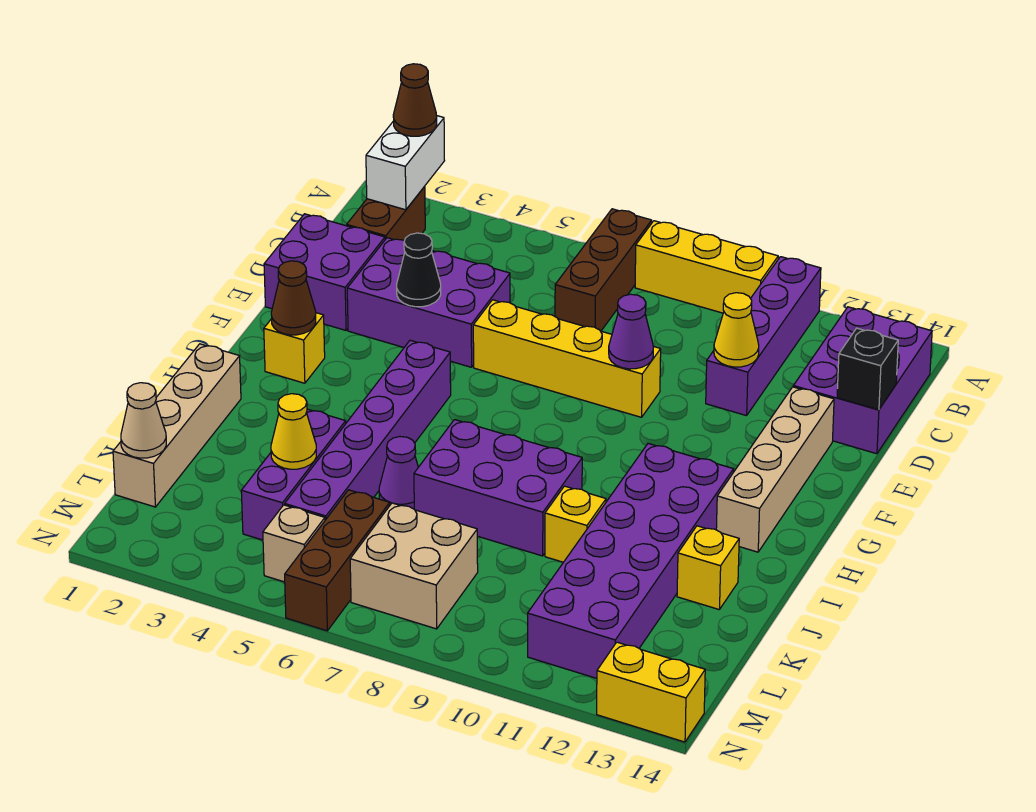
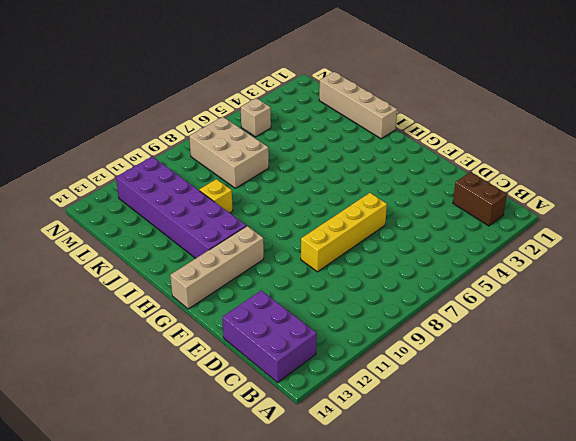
tan 1x4 brick [170,226,264,309] -> tan 1x4 brick turned to [716,387,834,552]
tan 2x3 brick [189,117,269,188] -> tan 2x2 brick [350,503,478,629]
none -> brown 1x3 brick [555,209,652,331]
none -> yellow 1x3 brick [635,221,778,313]
none -> purple 1x4 brick [706,257,821,416]
none -> purple 2x2 brick [264,214,385,330]

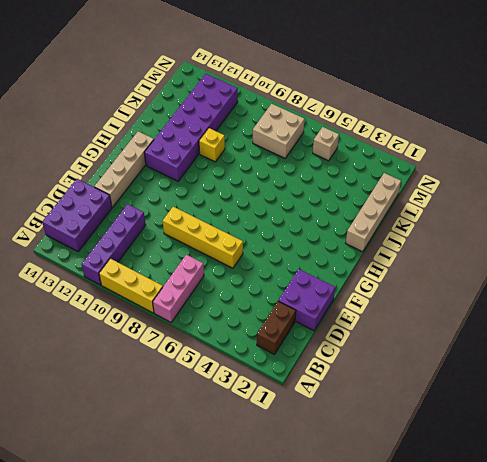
pink 1x3 brick [153,255,204,322] -> brown 1x3 brick [555,209,652,331]
none -> purple 2x3 brick [347,238,510,367]
none -> yellow 1x1 brick [264,313,325,383]
none -> purple 1x6 brick [285,340,451,520]
none -> purple 2x3 brick [414,420,582,556]

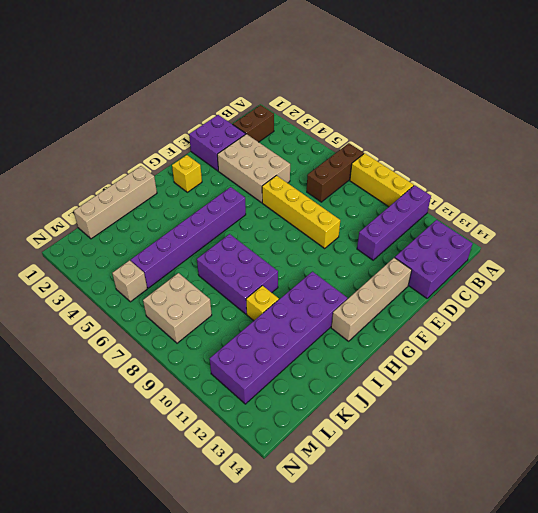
tan 2x3 brick [217,134,290,203] -> purple 2x3 brick [347,238,510,367]
none -> purple 1x3 brick [241,409,346,540]
none -> purple 1x1 cone [379,437,418,509]
none -> yellow 1x1 brick [677,526,739,610]
none -> brown 1x3 brick [285,490,390,631]

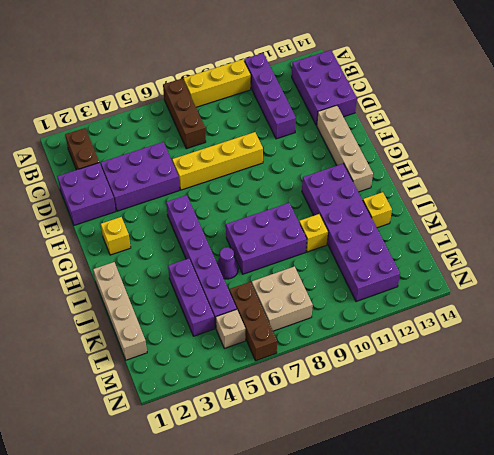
none -> yellow 1x2 brick [597,642,705,742]
none -> white 1x2 brick [366,116,445,210]
none -> yellow 1x1 cone [714,293,759,367]
none -> black 1x1 brick [837,328,898,410]

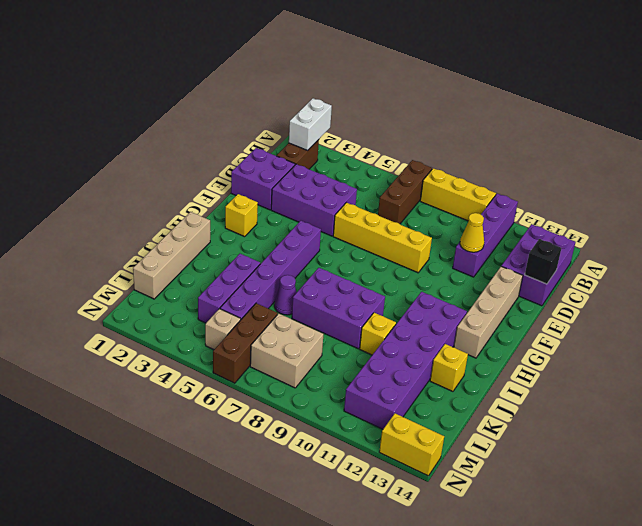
none -> black 1x1 cone [397,233,441,307]
none -> purple 1x1 cone [609,294,653,369]
none -> brown 1x1 cone [271,261,316,335]
none -> yellow 1x1 cone [271,394,316,469]

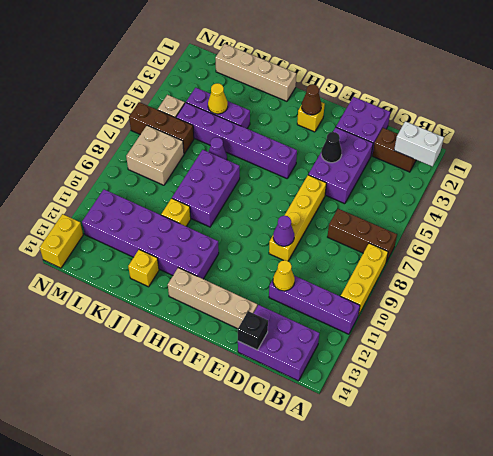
none -> tan 1x1 cone [121,383,166,458]
none -> brown 1x1 cone [393,64,437,136]

